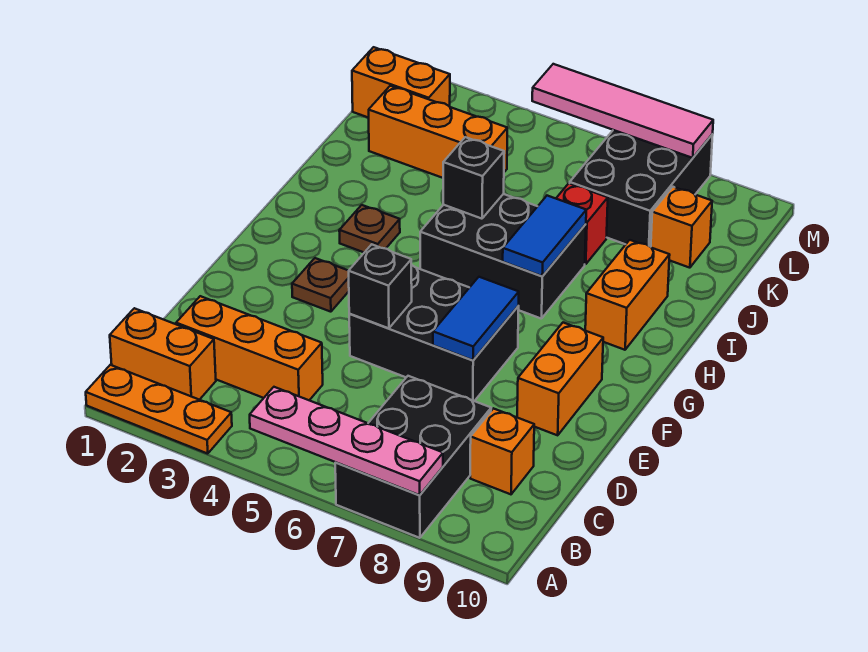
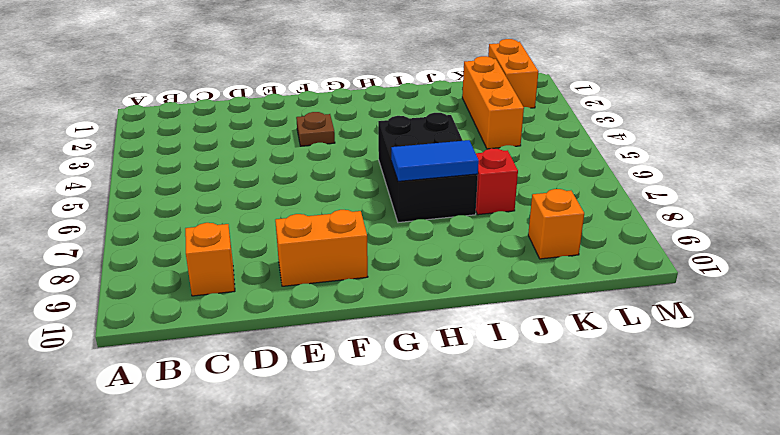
none -> orange 1x3 plate [86,365,232,454]
none -> black 2x3 brick [335,376,491,538]
none -> orange 1x2 brick [110,308,216,400]

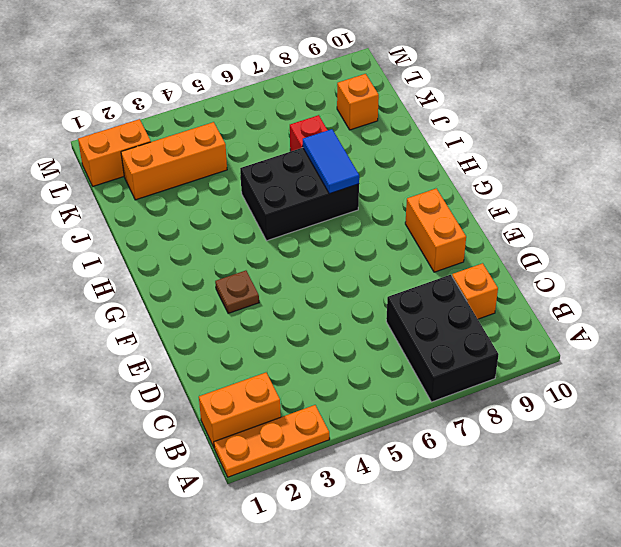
none -> orange 1x3 brick [176,296,323,400]
none -> black 2x3 brick [349,265,519,401]
none -> brown 1x1 plate [339,205,400,252]

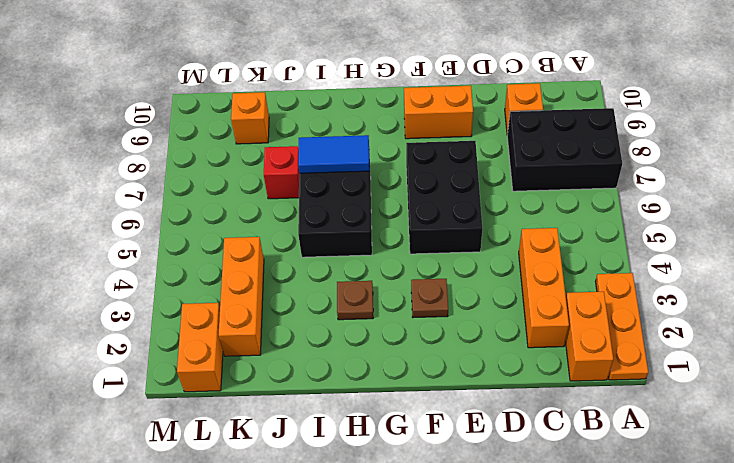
none -> orange 1x2 brick [585,240,670,350]
none -> black 2x3 brick [570,130,713,247]
none -> pink 1x4 plate [250,387,443,495]

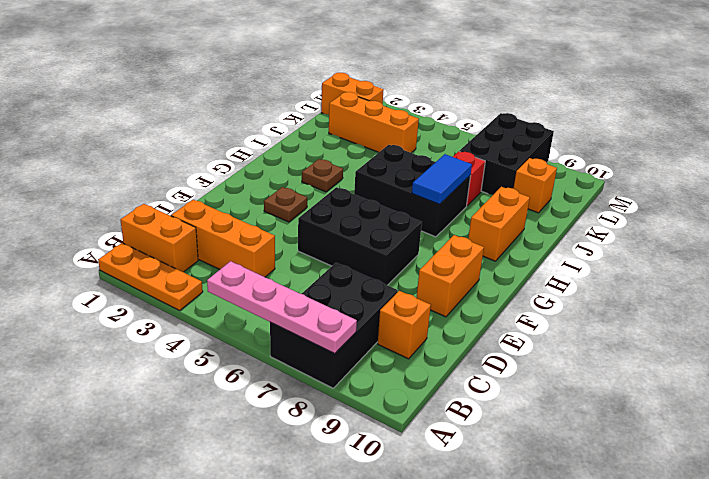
none -> black 1x1 brick [349,244,412,329]
none -> blue 1x2 tile [433,277,519,360]
none -> black 1x1 brick [443,137,504,219]

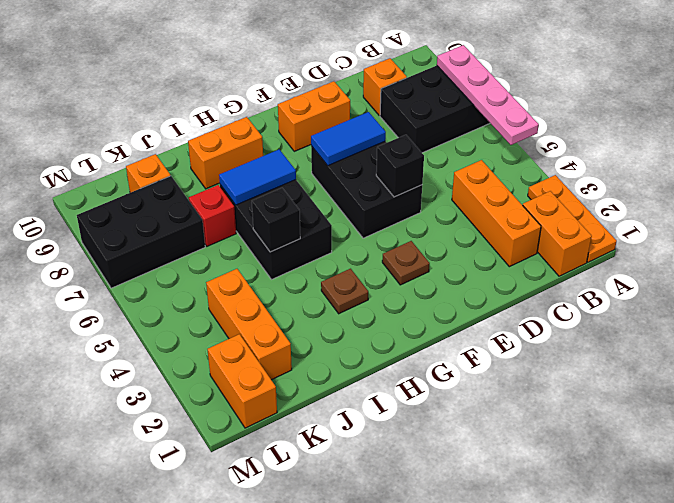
none -> pink 1x4 tile [532,64,713,158]

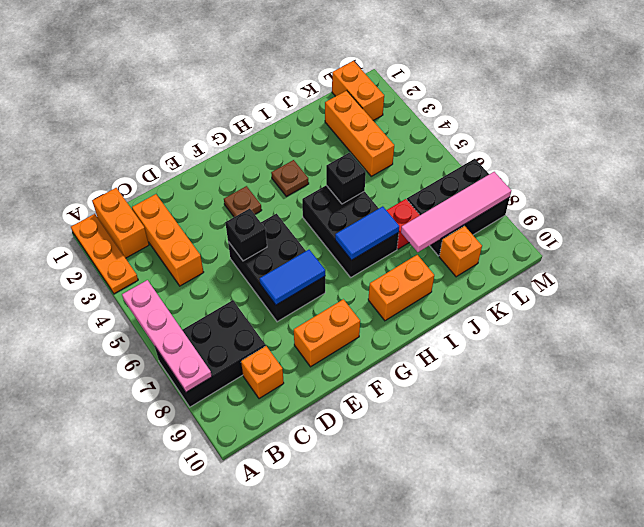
pink 1x4 tile [401,172,512,252] -> pink 1x4 tile turned to [532,64,713,158]

